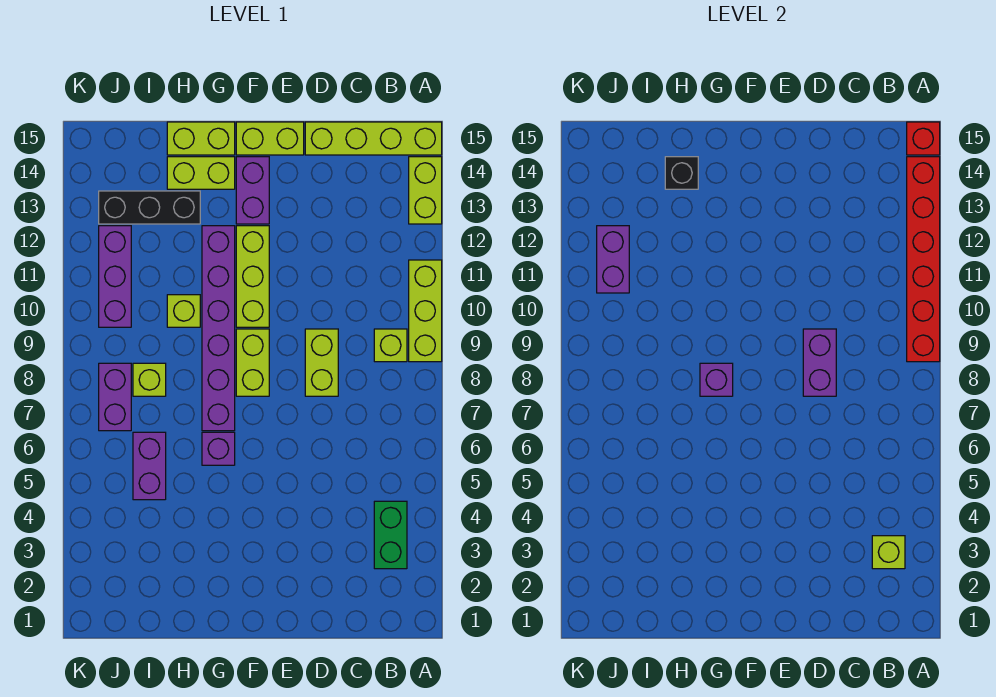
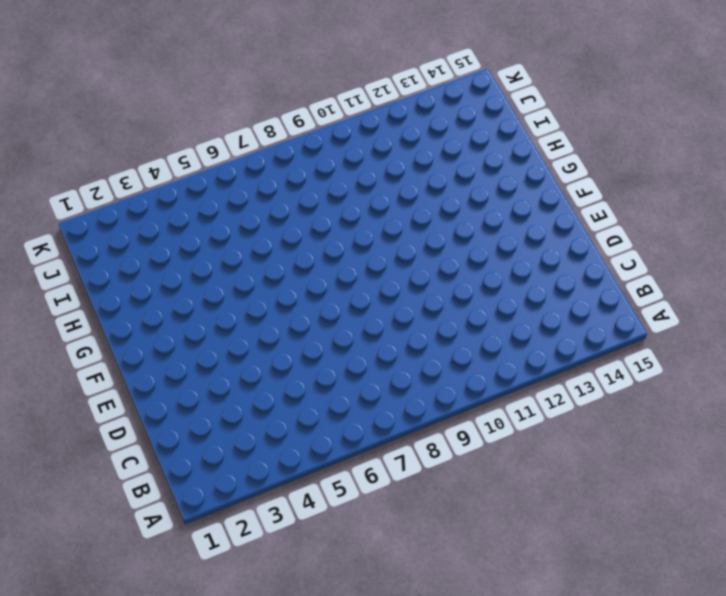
none -> lime 1x3 brick [409,260,442,362]
none -> lime 1x2 brick [409,157,442,224]
none -> lime 1x4 brick [305,122,442,155]

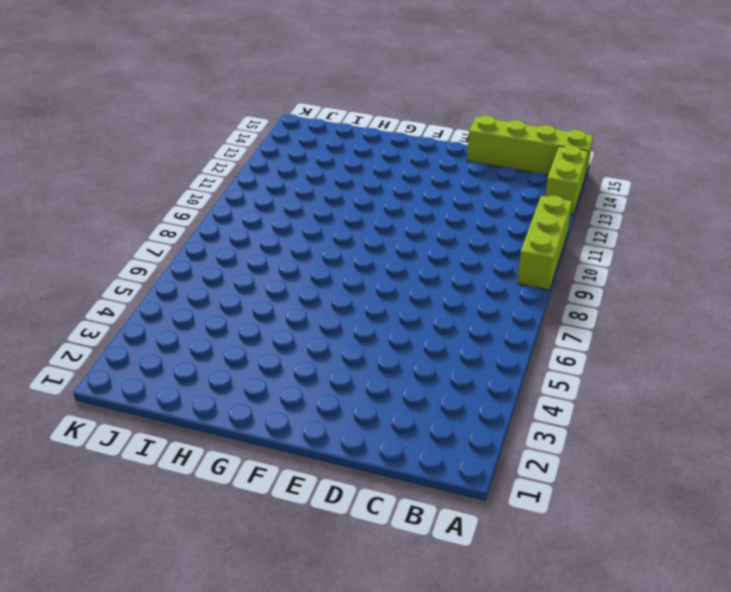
none -> green 1x2 brick [374,501,407,569]
none -> lime 1x1 brick [374,329,407,362]
none -> lime 1x2 brick [305,329,338,396]

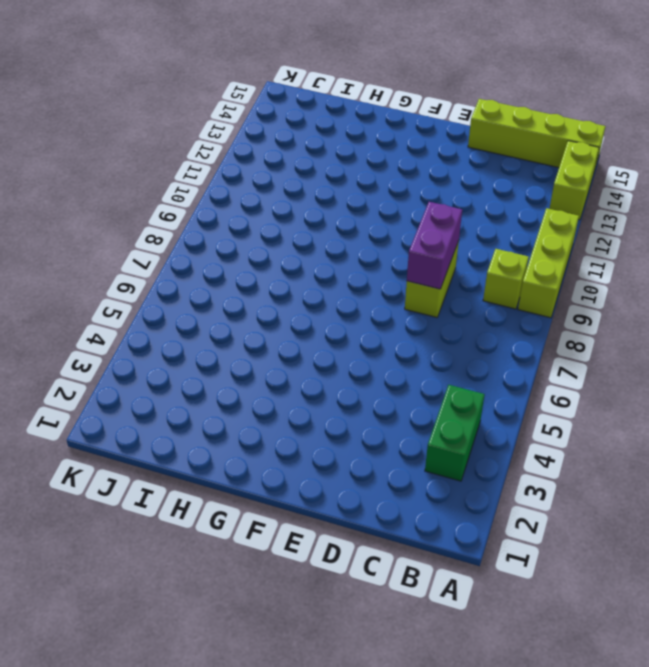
none -> lime 1x2 brick [236,122,304,155]
none -> lime 1x2 brick [236,329,269,396]
none -> lime 1x3 brick [236,226,269,327]

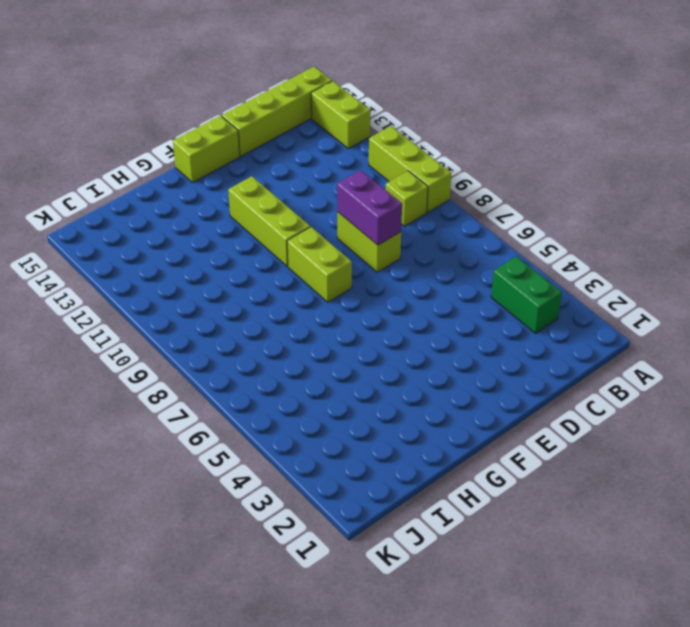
none -> purple 1x2 brick [236,157,269,224]
none -> purple 1x1 brick [202,432,235,465]
none -> purple 1x6 brick [202,226,235,431]

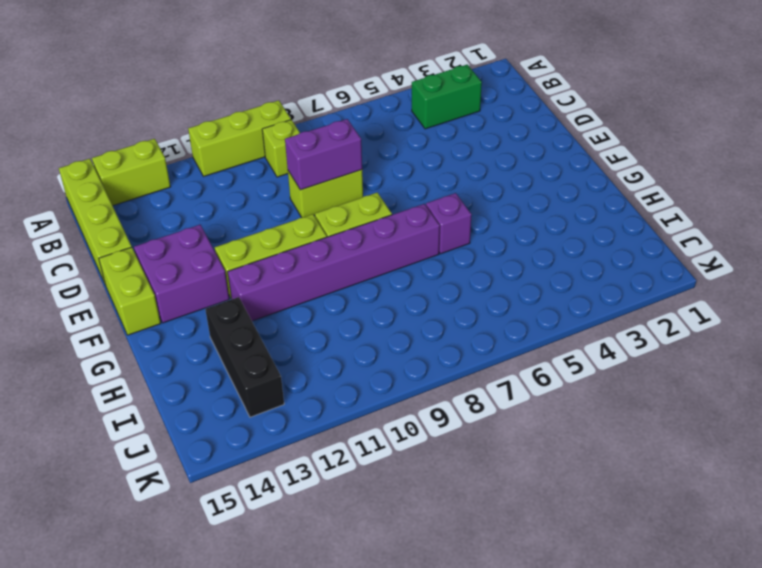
purple 2x2 brick [134,225,229,323] -> purple 1x2 brick [236,157,269,224]
none -> lime 1x2 brick [167,157,235,189]
none -> lime 1x2 brick [167,122,235,155]
none -> lime 1x1 brick [167,295,200,327]

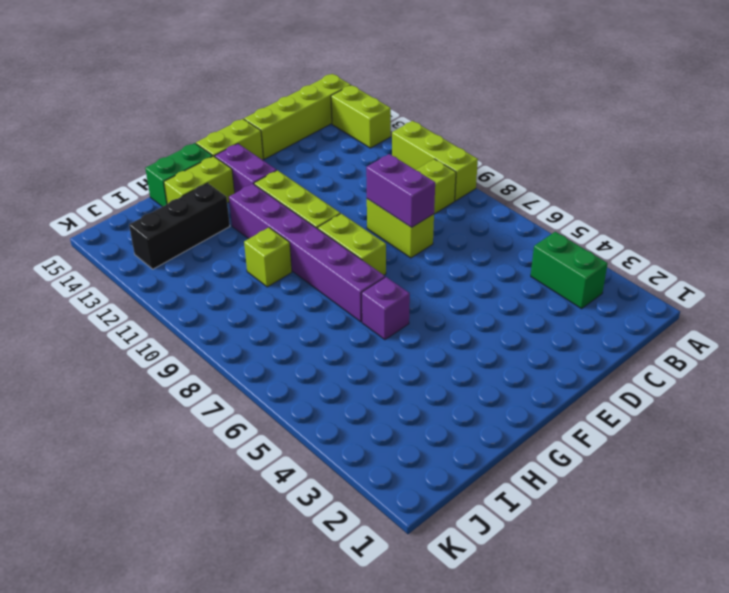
green 1x2 brick [145,143,213,207] -> lime 1x2 brick [167,122,235,155]
none -> purple 1x2 brick [133,432,166,500]
none -> lime 1x1 brick [133,363,166,396]
none -> purple 1x2 brick [99,363,131,431]

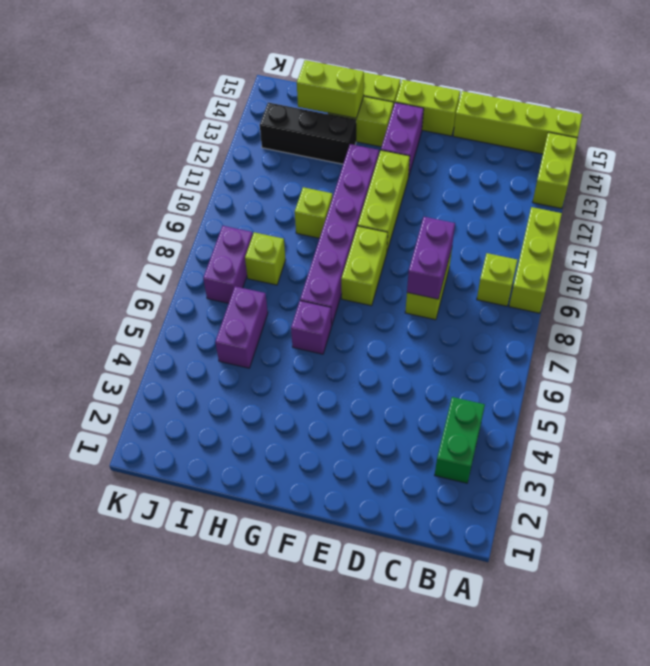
lime 1x2 brick [297,60,364,118] -> black 1x1 brick [665,157,698,189]
none -> purple 1x3 brick [99,226,131,327]
none -> red 1x6 brick [907,157,940,362]
none -> red 1x1 brick [907,122,940,155]

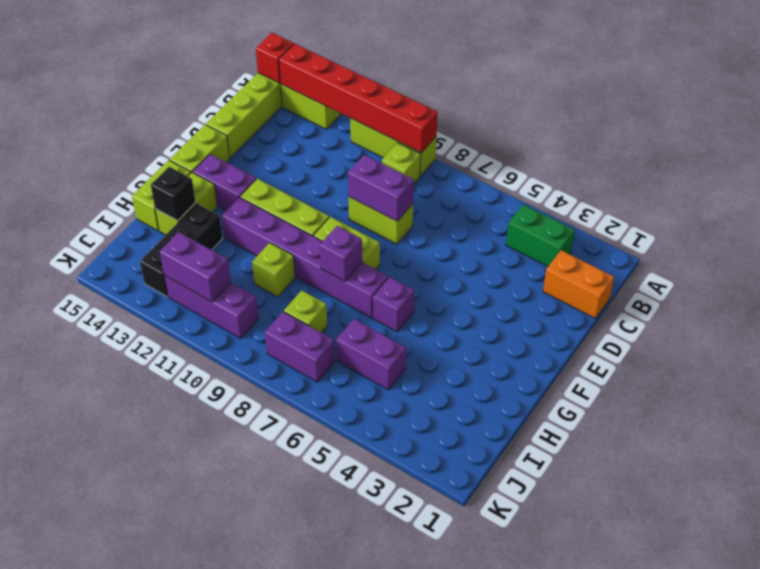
orange 1x2 brick [543,250,614,318] -> none
none -> lime 1x1 brick [872,536,905,569]

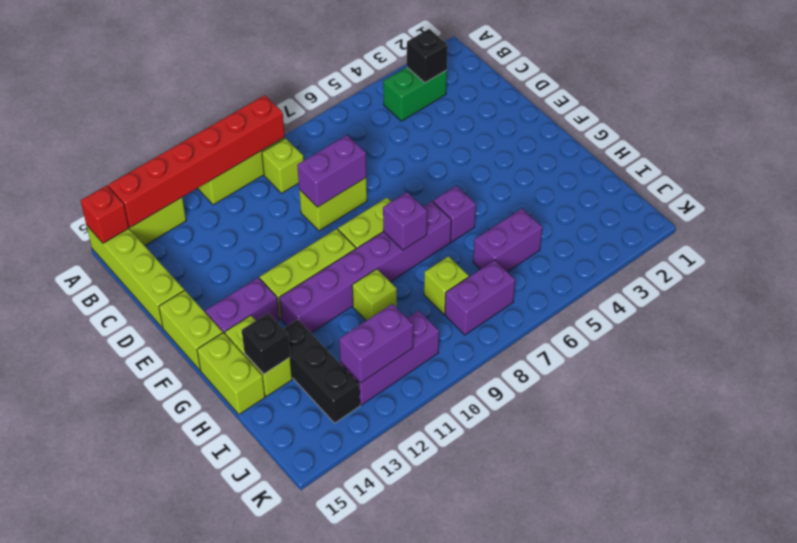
black 1x1 brick [407,29,448,83] -> lime 1x1 brick [872,536,905,569]

